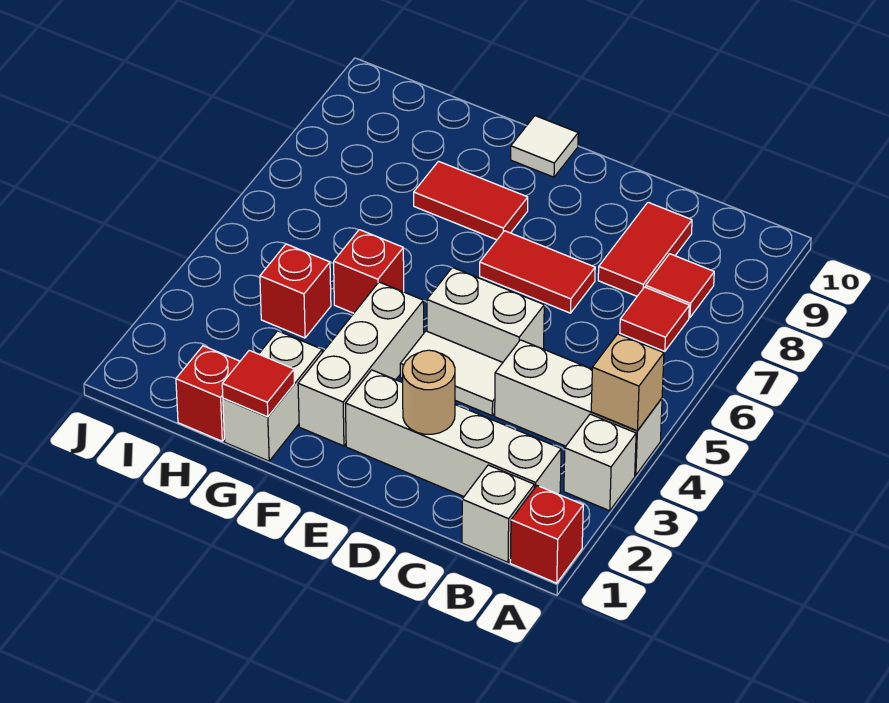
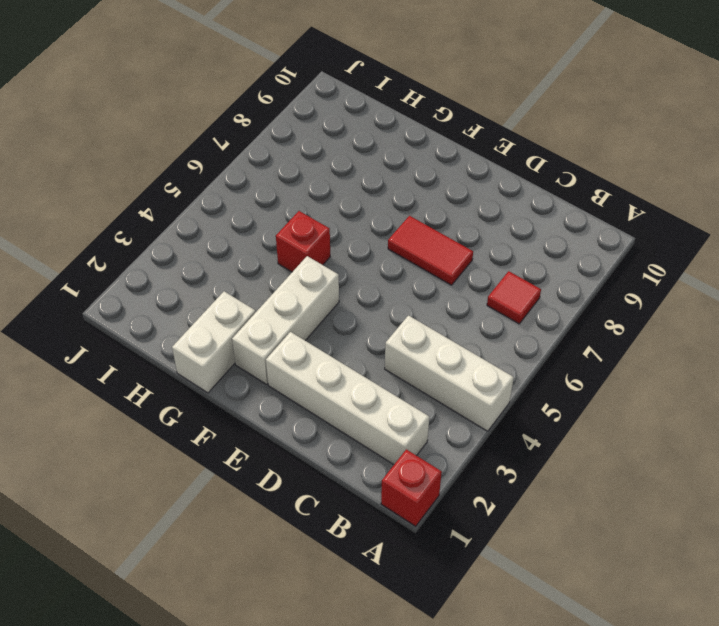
none -> white 1x1 brick [564,414,636,511]
none -> white 1x1 brick [462,465,534,562]
none -> red 1x1 tile [646,254,714,318]

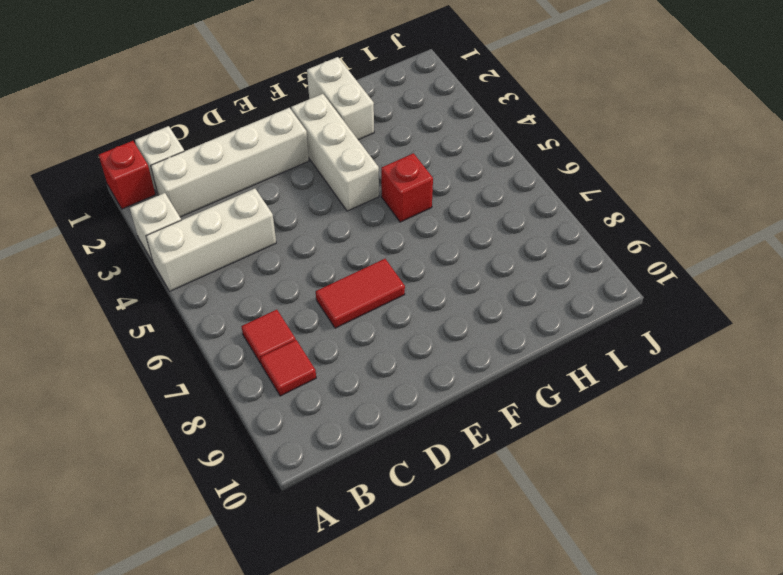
none -> red 1x2 tile [598,202,692,296]
none -> white 1x2 tile [400,331,503,415]
none -> white 1x2 brick [427,267,544,362]

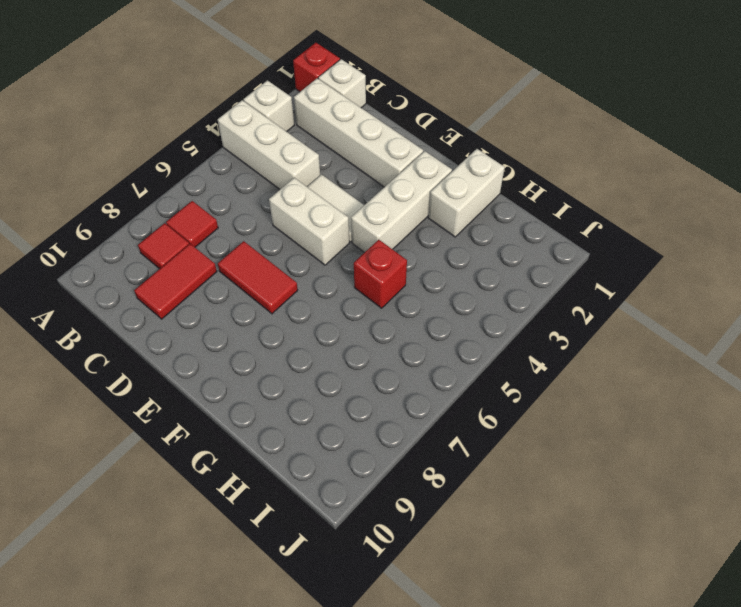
none -> red 1x2 tile [414,161,528,240]
none -> white 1x1 tile [511,116,578,177]
none -> red 1x1 brick [176,346,240,441]

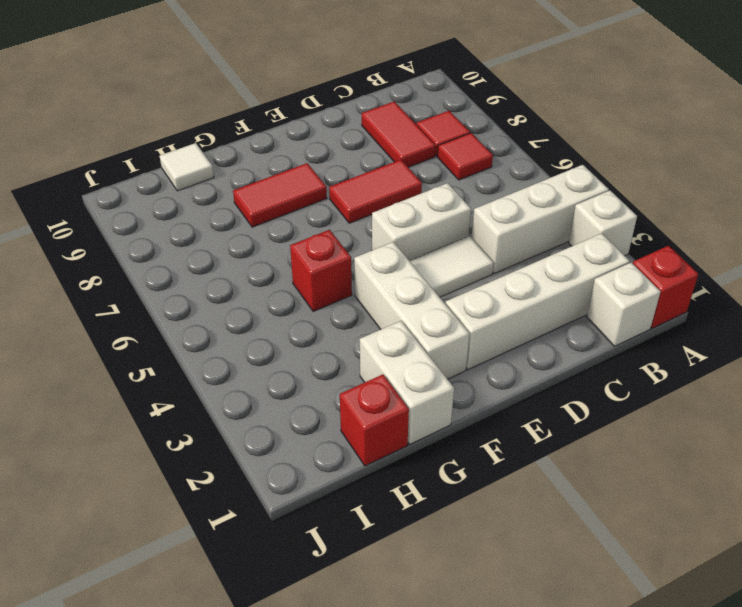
white 1x1 tile [160,143,214,191] -> white 1x1 tile moved to [511,116,578,177]
none -> red 1x1 brick [260,244,331,338]
none -> tan 1x1 brick [591,334,664,431]
none -> tan 1x1 round brick [403,350,455,434]

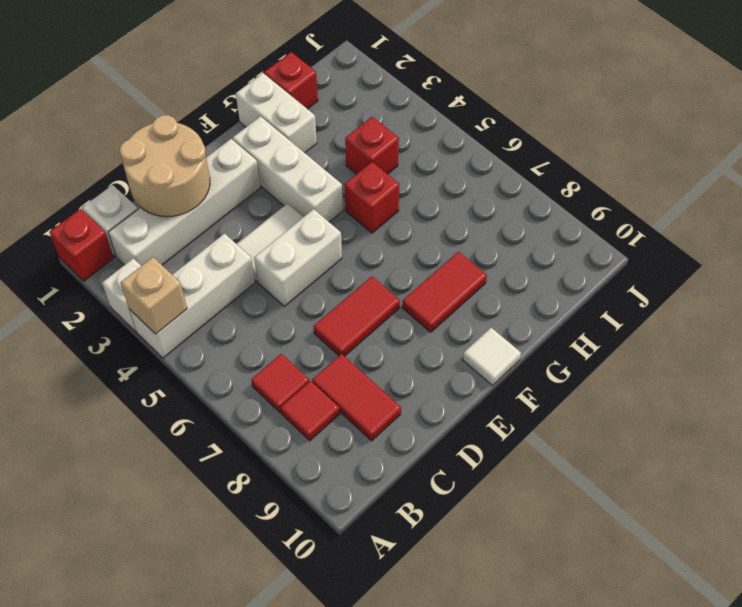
tan 2x2 round brick [120,115,210,217] -> tan 1x1 round brick [403,350,455,434]
none -> red 1x1 tile [222,350,294,417]

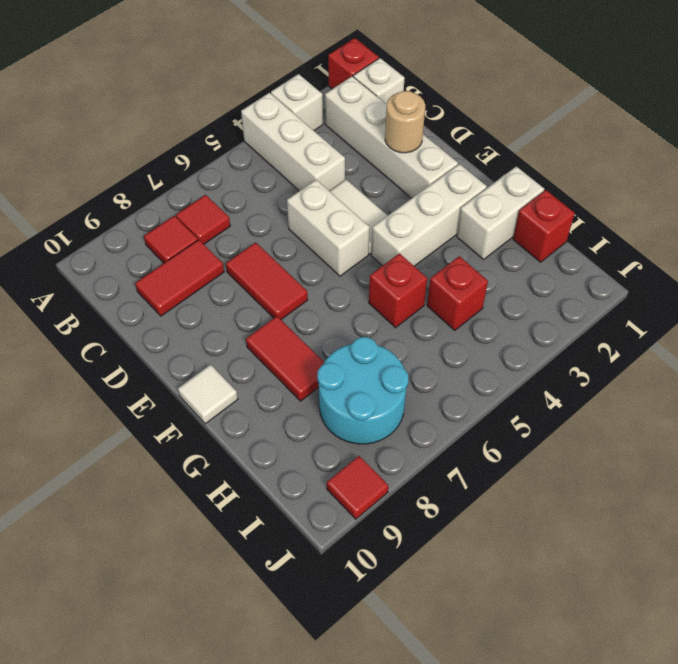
cyan 2x2 round brick [317,337,408,444] -> none
red 1x1 tile [327,456,388,519] -> red 1x1 tile moved to [222,350,294,417]
none -> tan 1x1 brick [591,334,664,431]

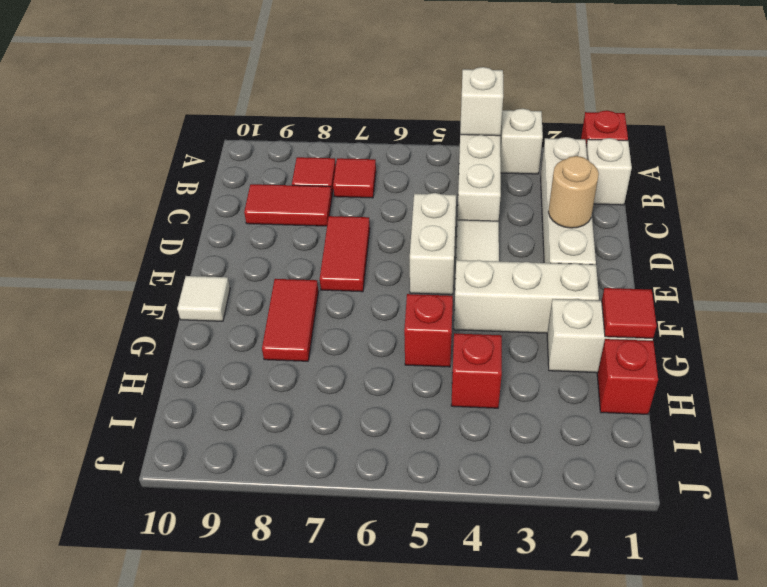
white 1x1 brick [460,67,503,136] -> tan 1x1 brick [591,334,664,431]

